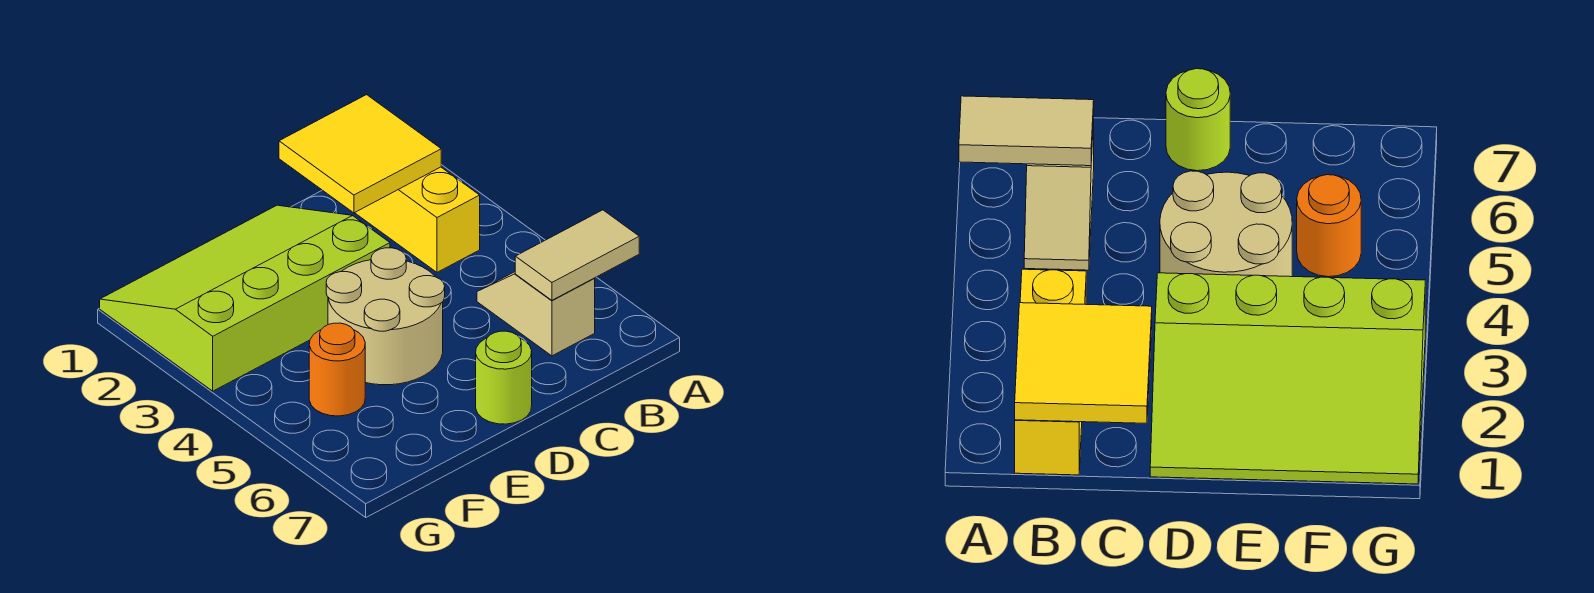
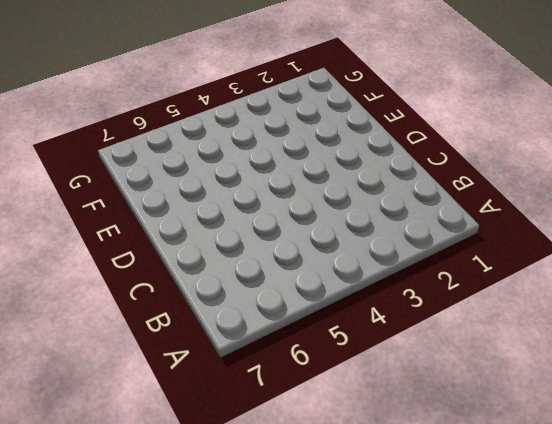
none -> yellow 1x3 brick [355,167,480,272]
none -> tan 1x2 slope [477,272,595,356]

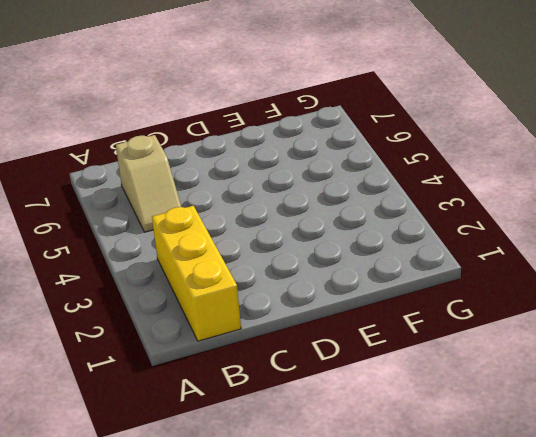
none -> lime 3x4 slope [100,205,390,391]
none -> tan 2x2 round brick [326,248,445,385]

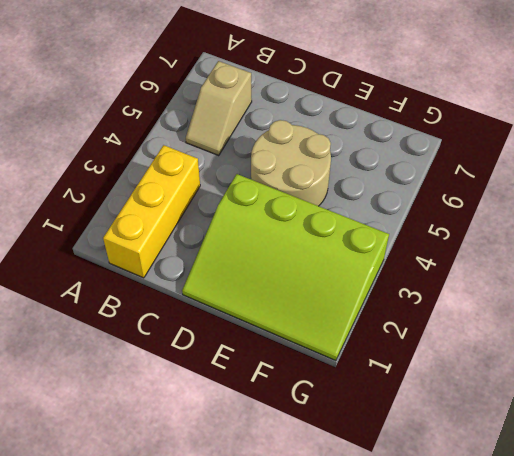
none -> lime 1x1 round brick [476,331,532,424]
none -> orange 1x1 round brick [309,323,365,416]

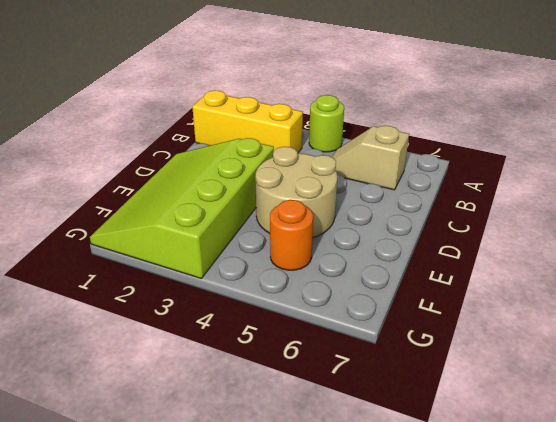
lime 1x1 round brick [309,95,344,152] -> lime 1x1 round brick moved to [476,331,532,424]
none -> tan 1x2 tile [515,210,639,300]
none -> yellow 2x2 tile [279,95,441,213]

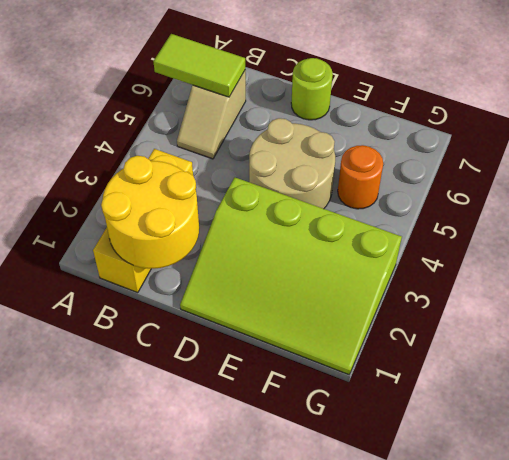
lime 1x2 tile [153,34,245,97] -> tan 1x2 tile [515,210,639,300]
yellow 2x2 round brick [101,156,199,269] -> yellow 2x2 tile [279,95,441,213]

